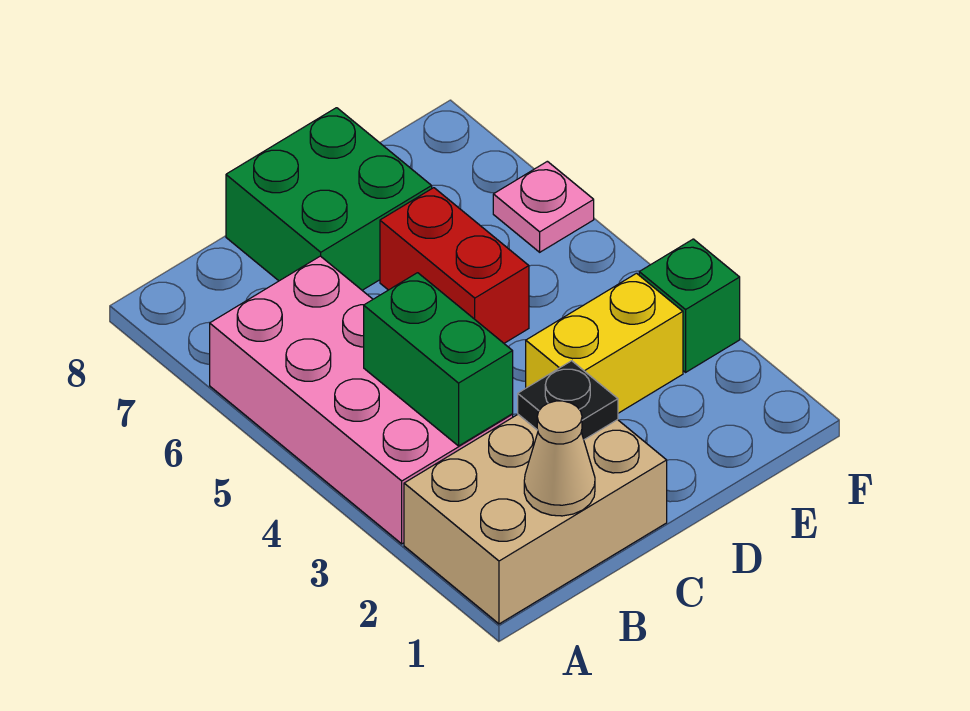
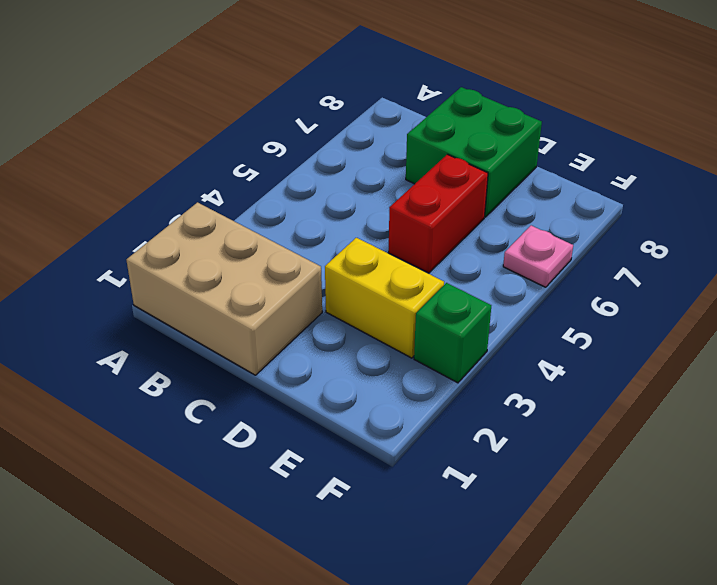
none -> pink 2x4 brick [210,256,513,544]
none -> tan 1x1 cone [524,401,595,516]

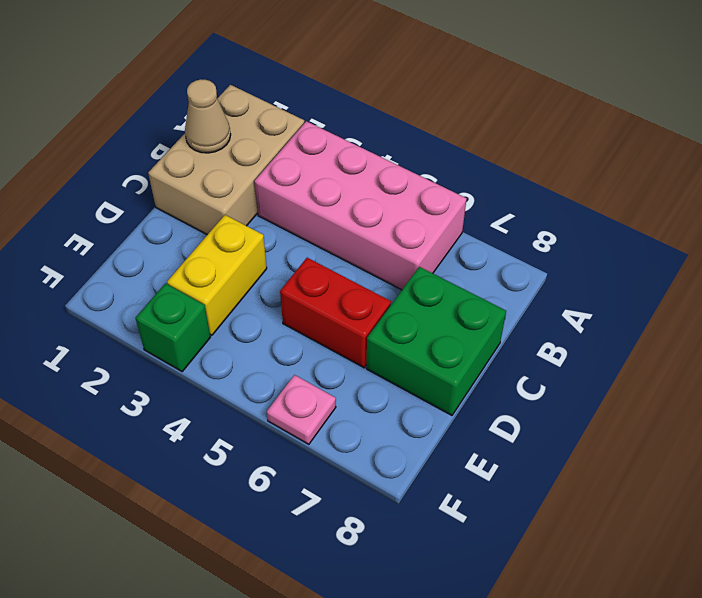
none -> green 1x2 brick [364,273,513,446]
none -> black 1x1 plate [518,361,618,440]

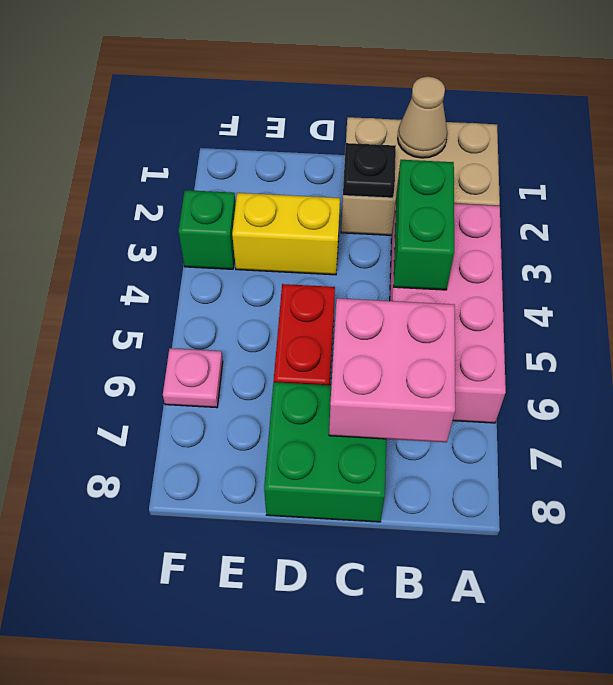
pink 2x2 brick [329,298,455,442] -> none

